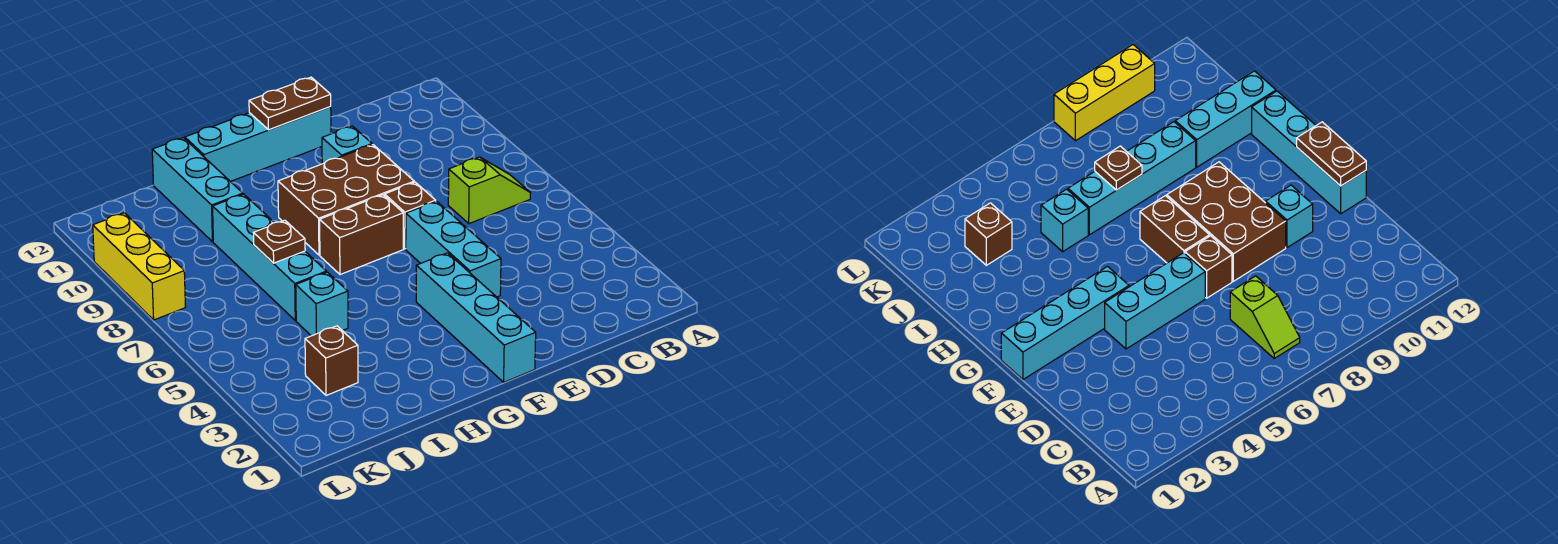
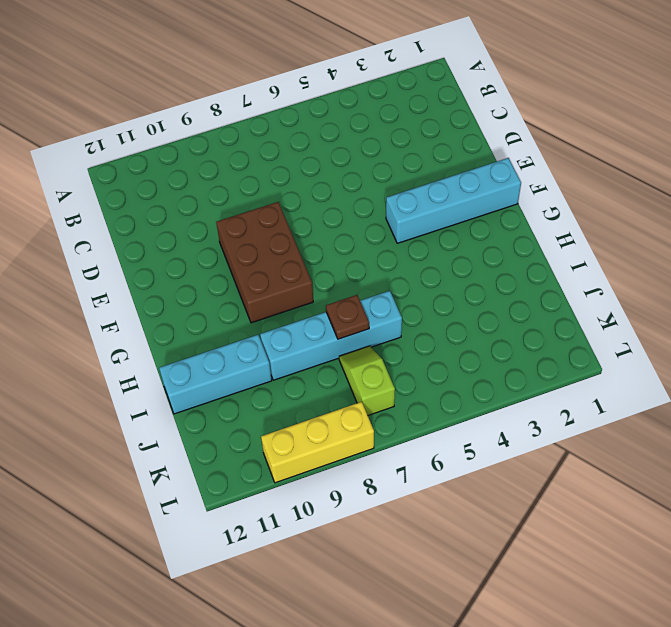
lime 1x2 slope [339,346,395,415] -> lime 1x2 slope moved to [448,157,531,223]
none -> cyan 1x3 brick [406,201,501,297]
none -> brown 1x1 brick [385,182,436,249]
none -> cyan 1x1 brick [322,126,372,164]

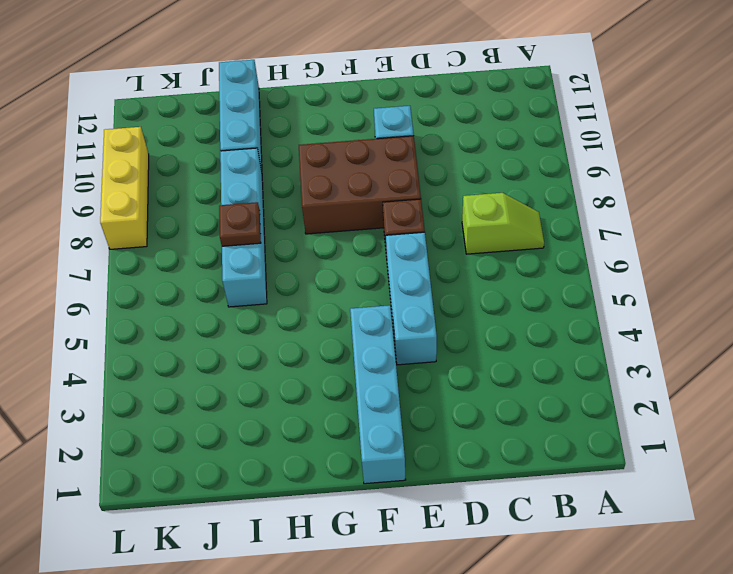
none -> cyan 1x4 brick [185,107,331,182]
none -> brown 1x2 brick [320,195,403,275]
none -> cyan 1x1 brick [296,272,348,336]

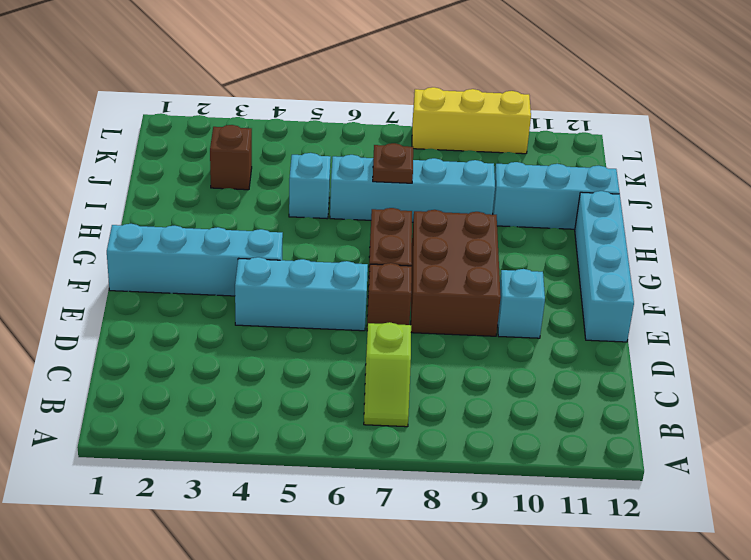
none -> brown 1x2 plate [249,77,331,130]

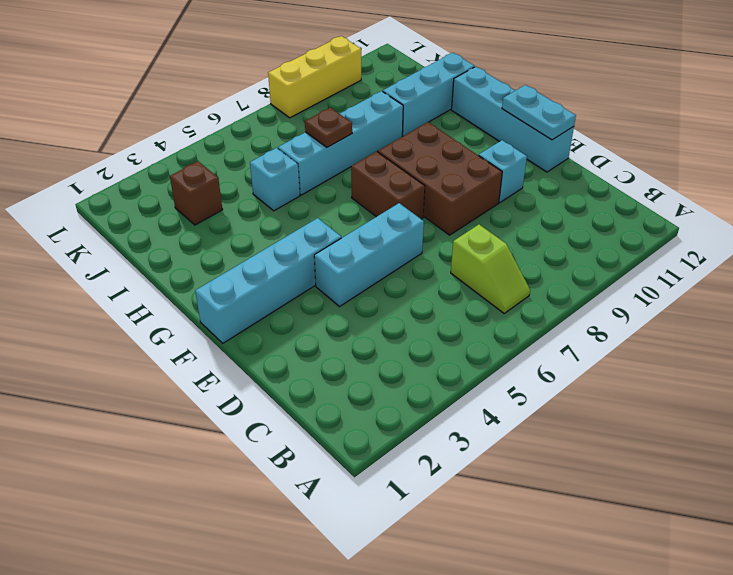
cyan 1x2 plate [502,85,576,140] -> brown 1x2 plate [249,77,331,130]
none -> brown 1x1 brick [385,182,436,249]

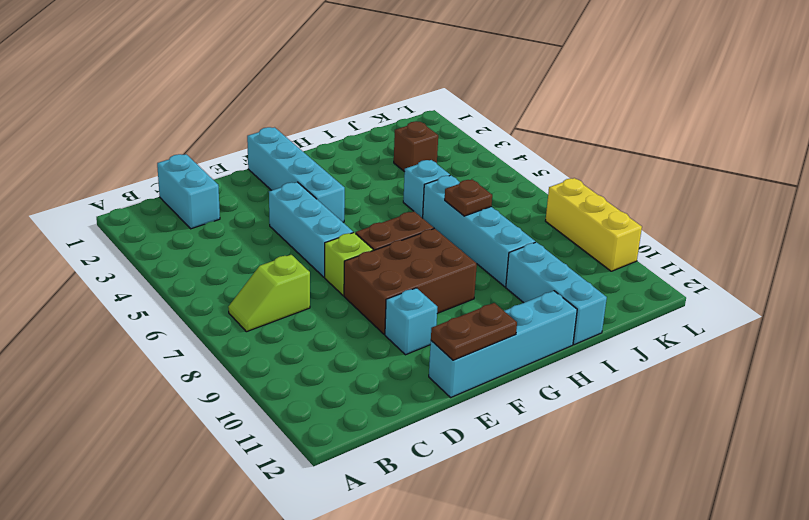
cyan 1x2 brick [157,154,220,229] -> none
lime 1x1 brick [325,233,373,296] -> brown 1x1 brick [385,182,436,249]

